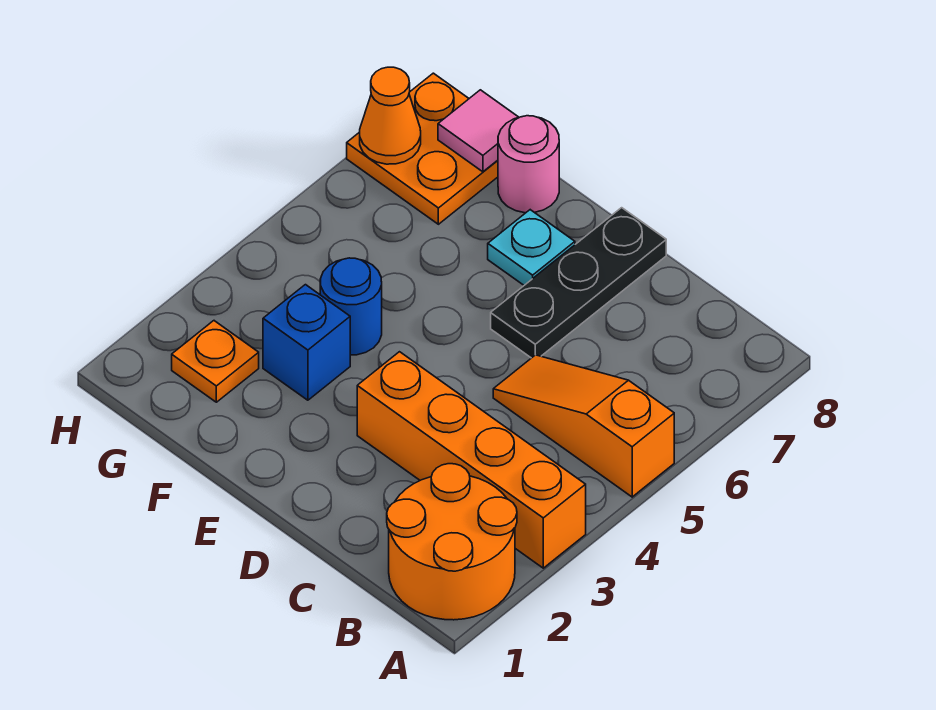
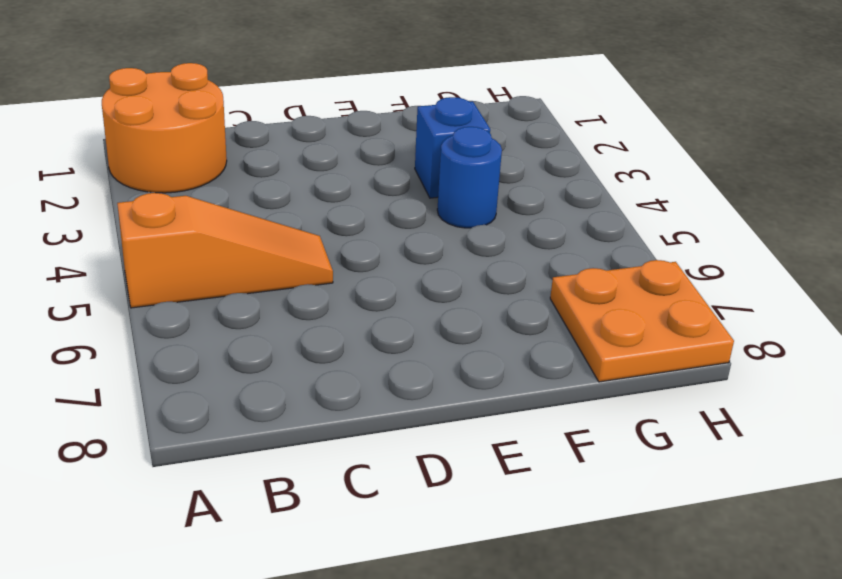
none -> orange 1x4 brick [357,352,586,568]
none -> black 1x3 plate [491,208,666,358]
none -> cyan 1x1 plate [488,210,575,285]

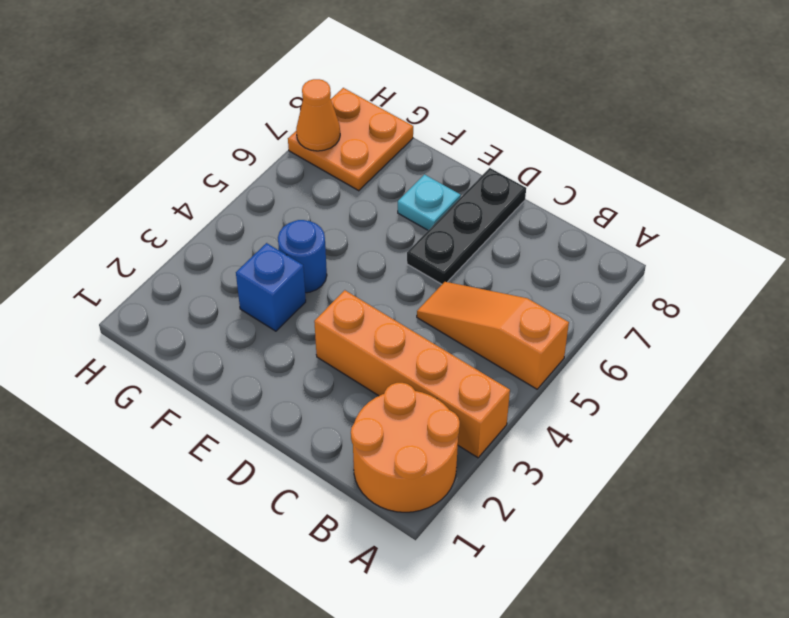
none -> pink 1x1 round brick [498,116,559,213]
none -> orange 1x1 plate [172,321,259,402]
none -> pink 1x1 tile [438,90,519,172]

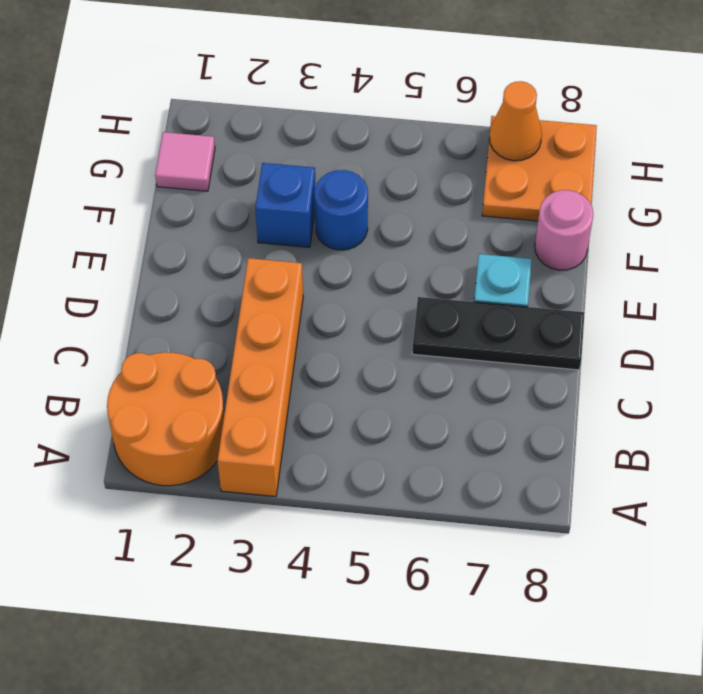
pink 1x1 tile [155,132,215,191] -> pink 1x1 tile moved to [438,90,519,172]
none -> orange 1x3 slope [493,355,674,497]
none -> orange 1x1 plate [172,321,259,402]

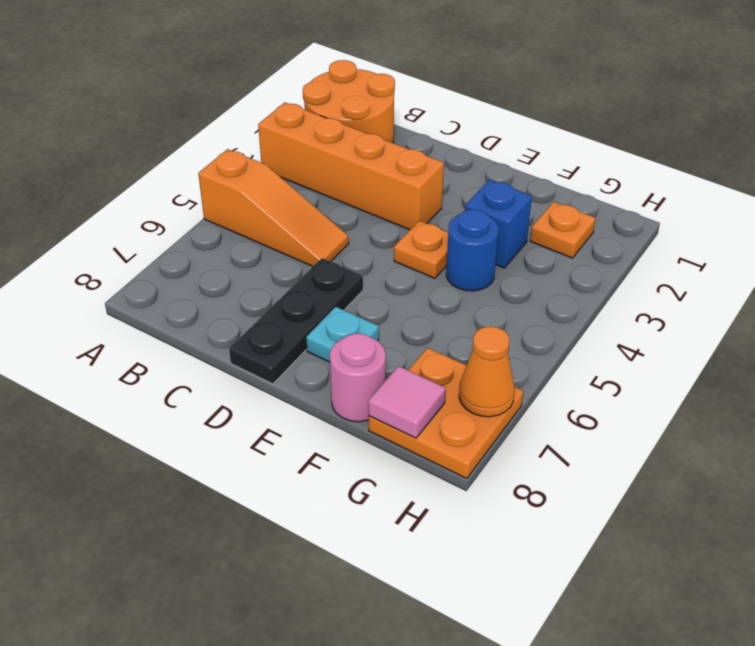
orange 1x1 plate [394,221,448,278] -> none

